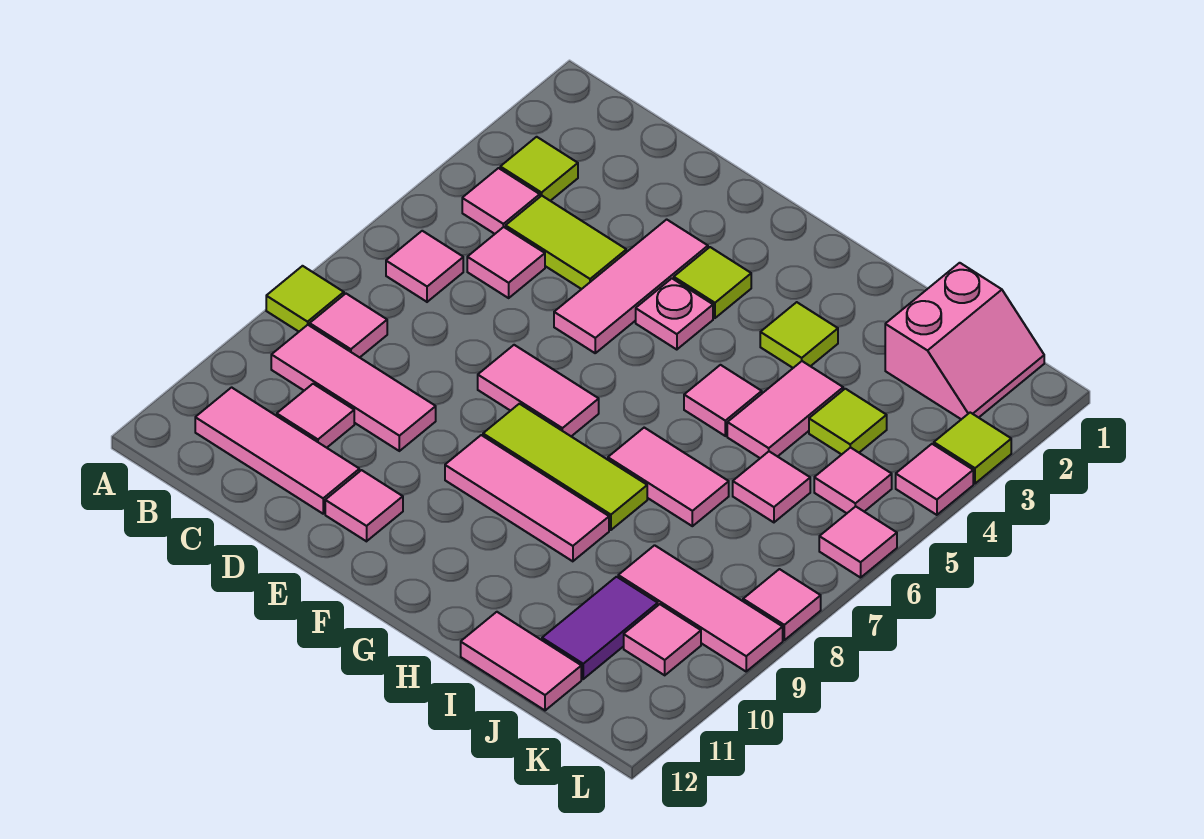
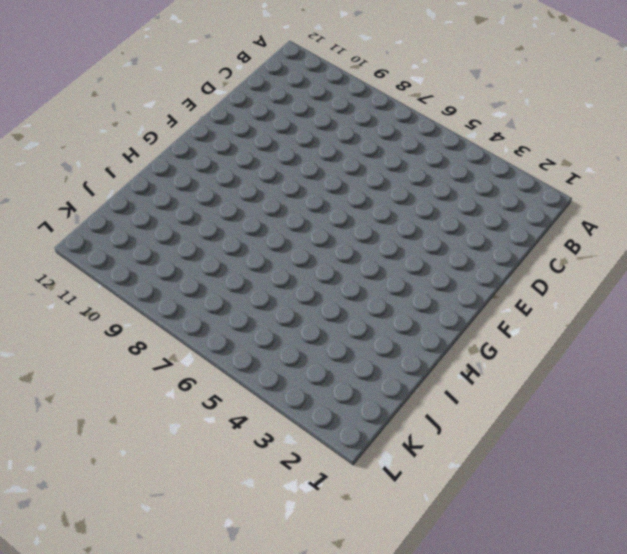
none -> lime 1x1 tile [266,266,344,332]
none -> lime 1x1 tile [500,137,578,201]
none -> pink 1x1 tile [462,168,540,234]
none -> pink 1x1 tile [386,231,463,302]

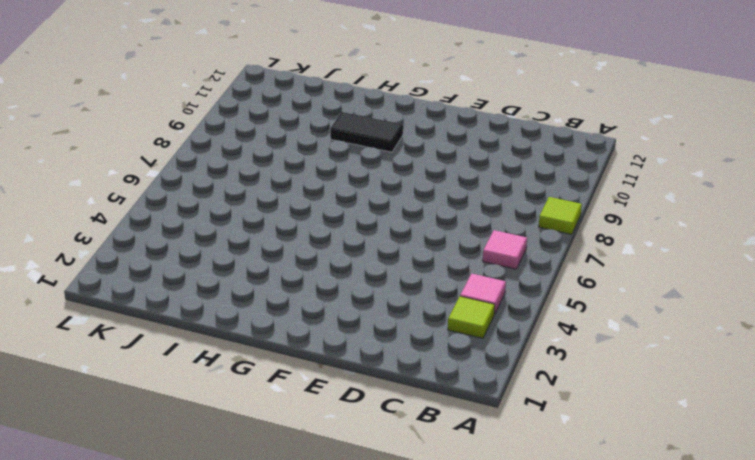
black 1x2 tile [330,112,403,152] -> none
none -> pink 1x1 tile [310,294,387,358]
none -> pink 1x3 tile [271,325,436,451]
none -> pink 1x3 tile [195,387,359,514]
none -> lime 1x2 tile [506,196,626,289]

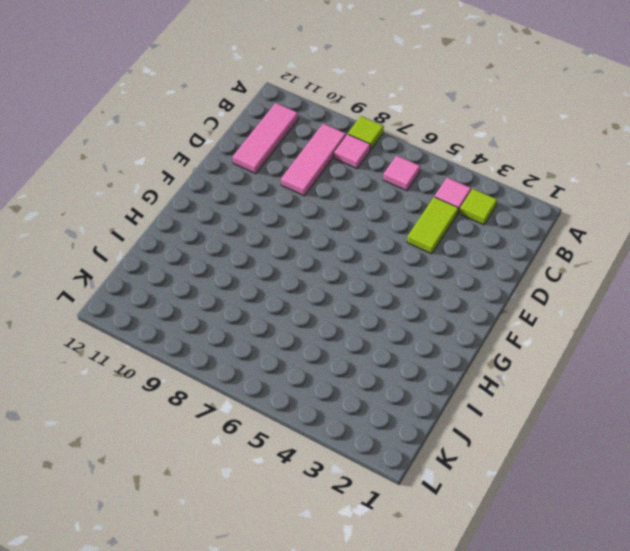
none -> pink 1x1 tile [467,227,545,298]
none -> pink 1x1 tile [277,384,354,448]
none -> pink 1x3 tile [554,219,708,353]
none -> pink 1x2 tile [478,345,599,436]

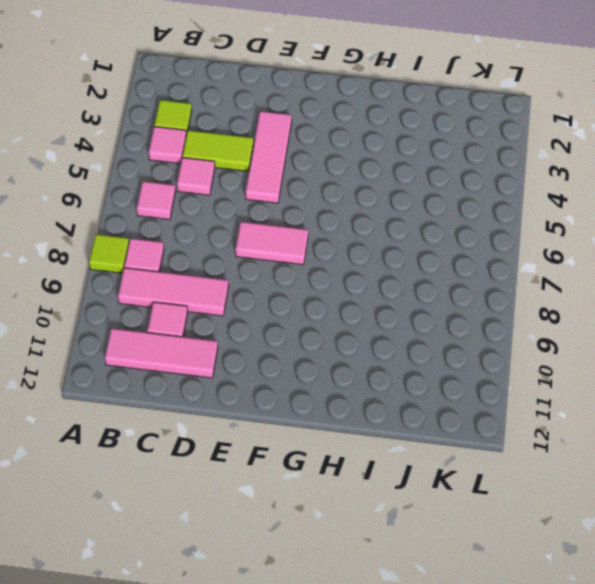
none -> pink 1x1 tile [325,470,403,541]
none -> lime 1x1 tile [674,247,751,318]
none -> pink 1x1 plate [636,279,713,350]
none -> lime 1x3 tile [483,404,647,530]

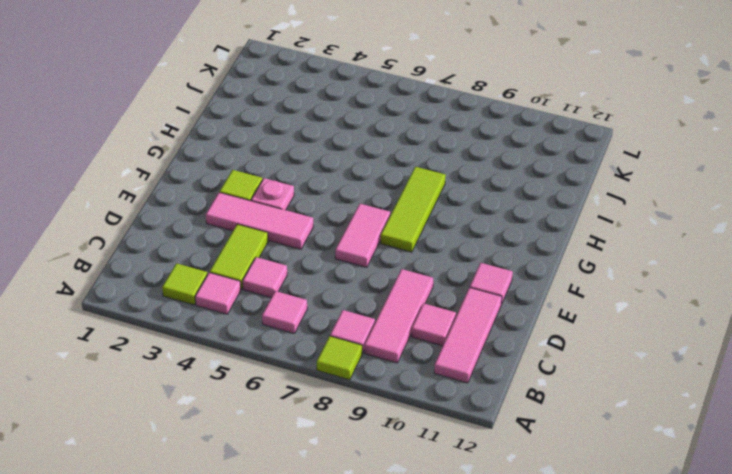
none -> pink 1x3 tile [445,435,609,561]
none -> lime 1x1 tile [760,302,838,368]
none -> pink 1x1 tile [684,365,762,436]
none -> pink 1x2 tile [608,428,729,526]

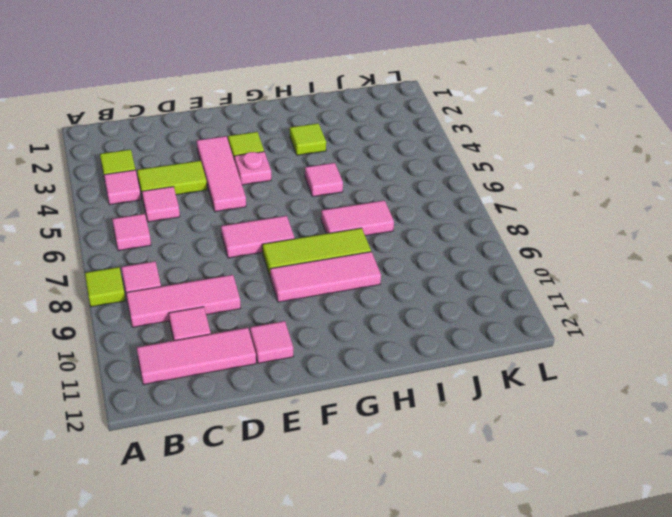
none -> pink 1x2 tile [727,361,843,458]
none -> pink 1x2 tile [461,612,581,710]
none -> pink 2x2 slope [885,263,1044,419]
none -> lime 1x1 tile [809,389,887,455]

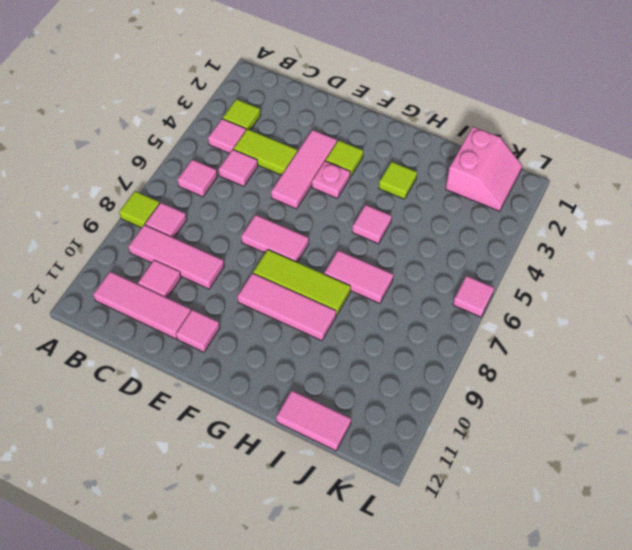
none -> pink 1x2 tile [727,361,843,458]
none -> lime 1x1 tile [809,389,887,455]
none -> pink 1x1 tile [733,451,810,522]
none -> pink 1x3 tile [618,545,783,671]

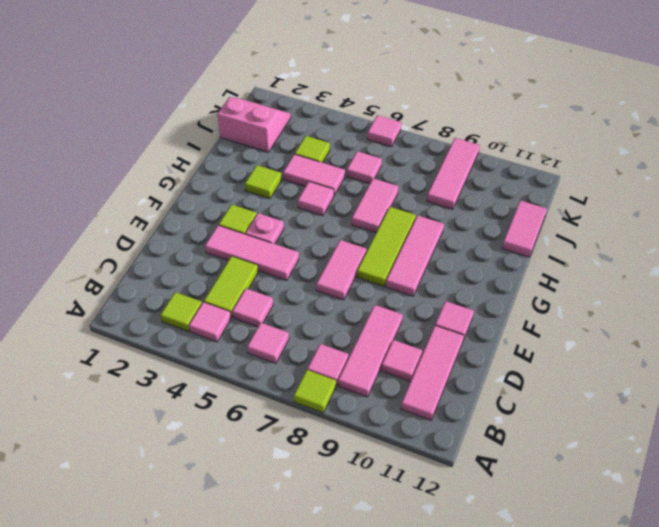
none -> purple 1x2 tile [542,577,658,679]
none -> pink 1x1 tile [814,447,892,513]
none -> pink 1x1 tile [624,604,701,675]
none -> lime 1x1 tile [934,413,1011,484]

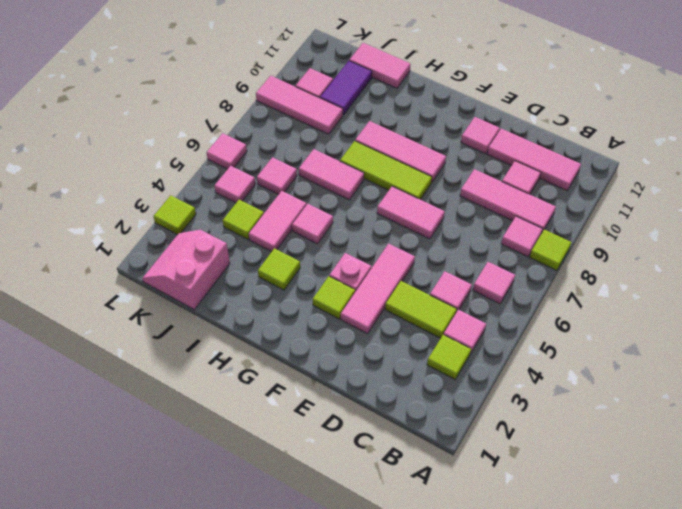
none -> pink 1x1 tile [896,444,973,515]
none -> pink 1x1 tile [743,569,821,640]

